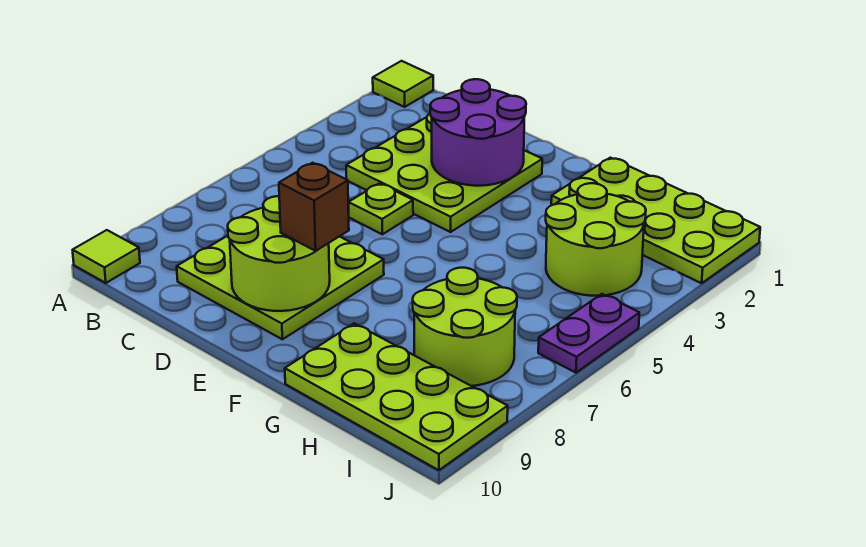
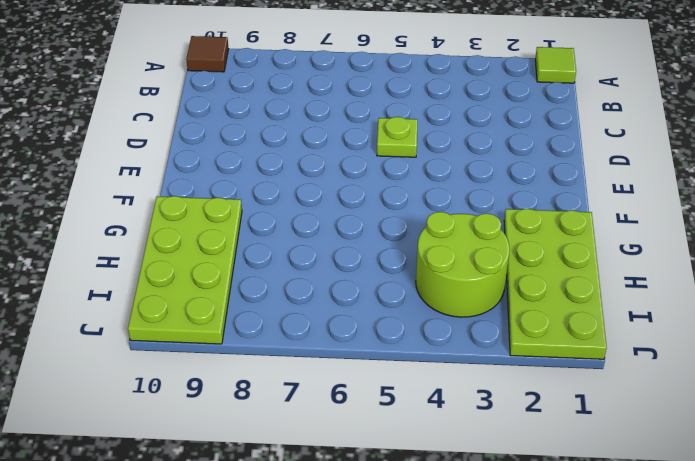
brown 1x1 tile [186,36,229,72] -> lime 1x1 tile [73,230,140,283]
none -> lime 3x3 plate [346,114,542,232]
none -> lime 3x3 plate [177,236,384,339]
none -> lime 2x2 round brick [413,268,517,386]

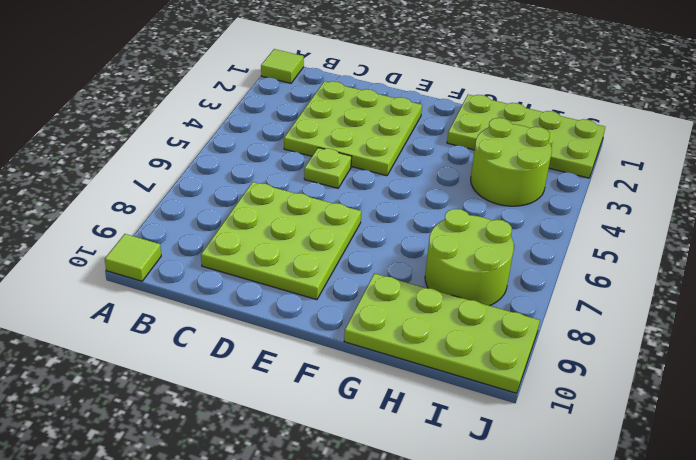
none -> purple 1x2 plate [538,294,639,373]
none -> purple 2x2 round brick [430,79,526,186]
none -> lime 2x2 round brick [228,196,330,311]

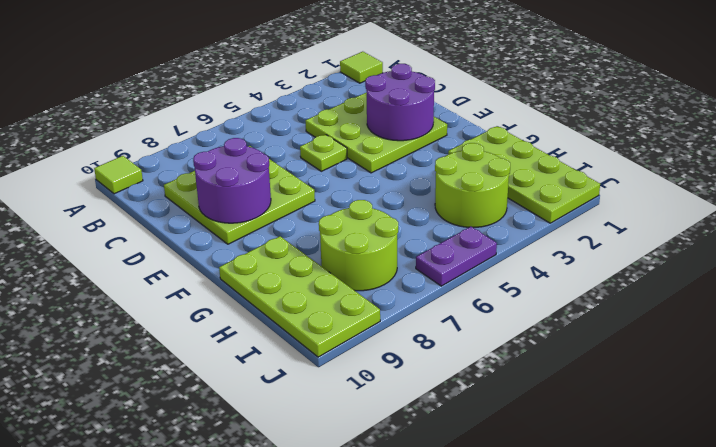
purple 2x2 round brick [193,138,271,223] -> lime 2x2 round brick [228,196,330,311]
none -> brown 1x1 brick [279,163,349,251]

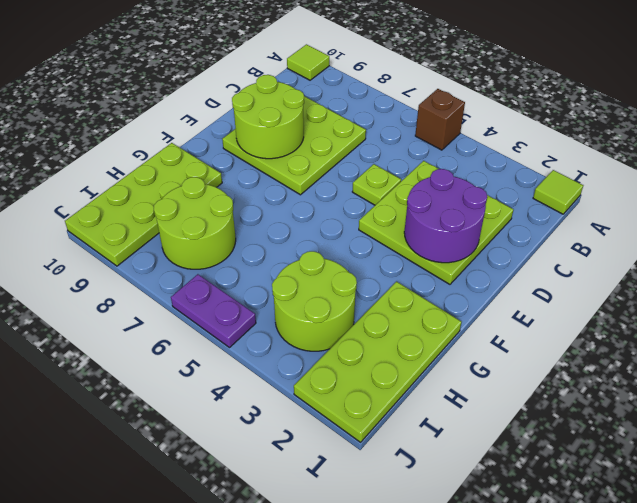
brown 1x1 brick [415,89,465,150] -> brown 1x1 brick moved to [279,163,349,251]

